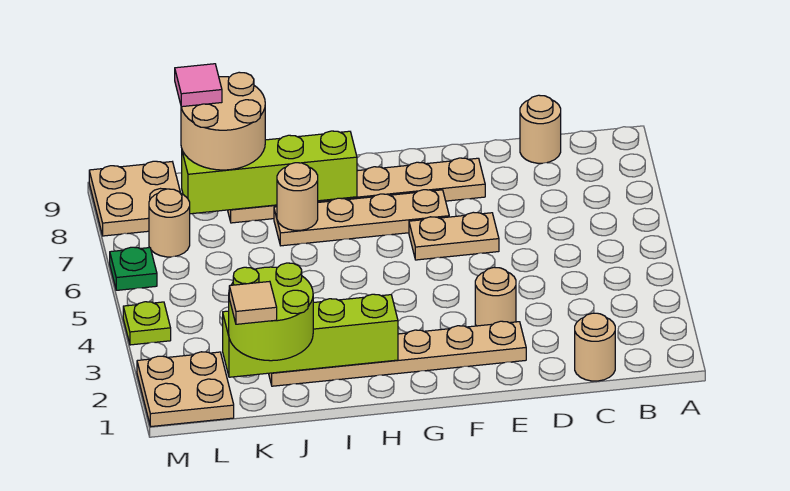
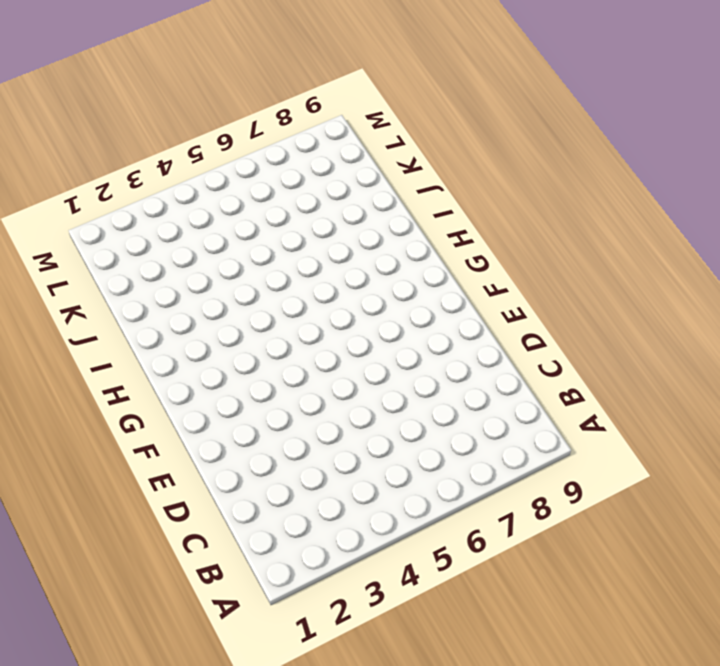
none -> tan 1x1 round brick [575,313,615,381]
none -> tan 1x1 round brick [520,95,561,163]
none -> tan 1x6 plate [269,321,526,386]

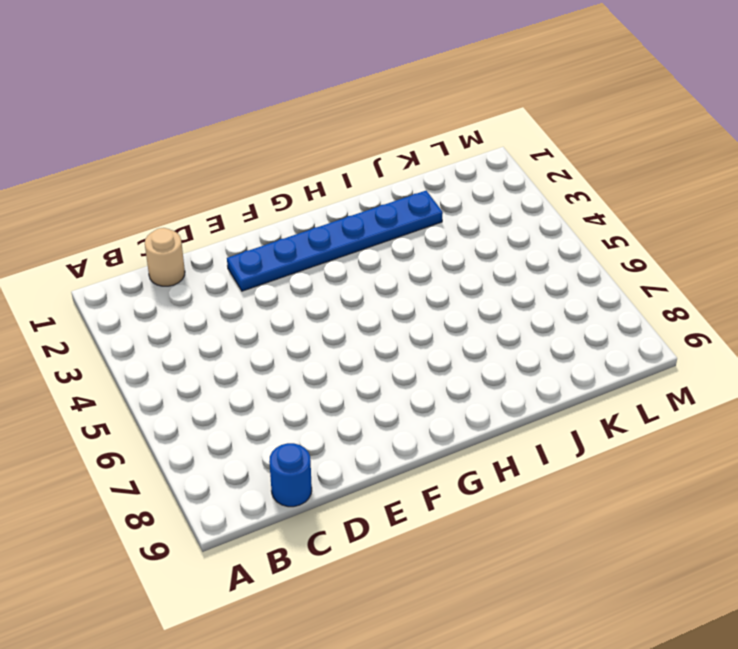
blue 1x1 round brick [269,443,312,507] -> tan 1x1 round brick [520,95,561,163]
blue 1x6 plate [227,191,443,291] -> tan 1x6 plate [269,321,526,386]
none -> tan 1x1 round brick [475,267,516,326]
none -> tan 1x2 plate [409,212,499,260]
none -> tan 1x6 plate [228,158,485,223]

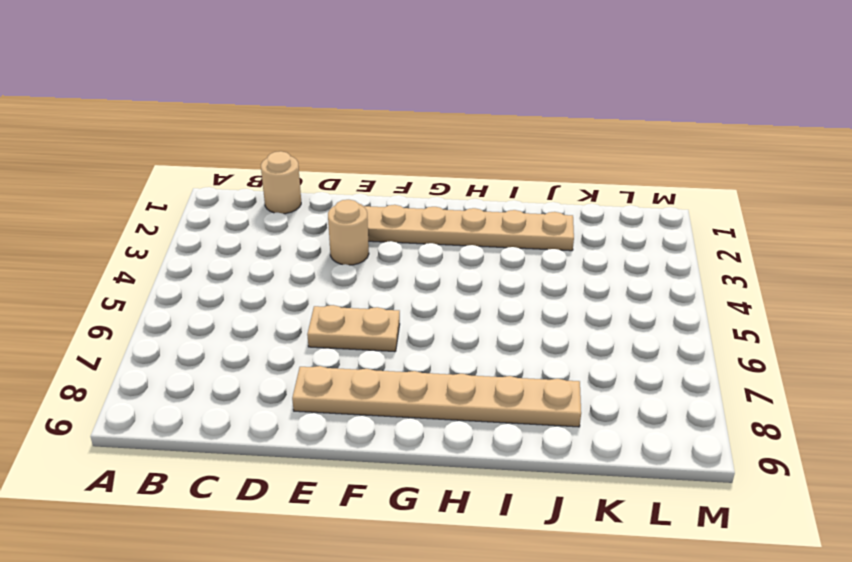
none -> tan 1x1 round brick [520,95,561,163]
none -> tan 1x4 plate [274,190,449,246]
none -> tan 2x2 plate [137,352,234,426]

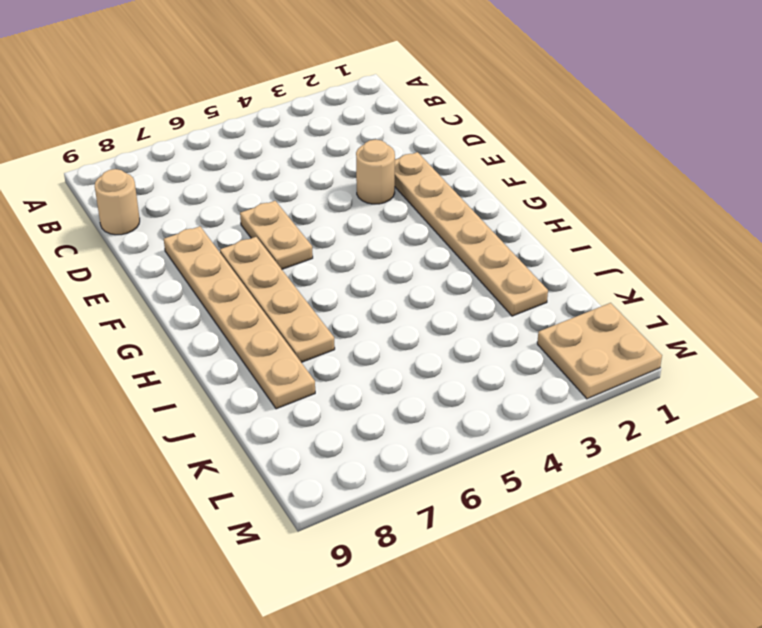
none -> tan 1x1 round brick [575,313,615,381]
none -> tan 1x1 round brick [149,189,190,257]
none -> tan 2x2 plate [89,161,180,236]

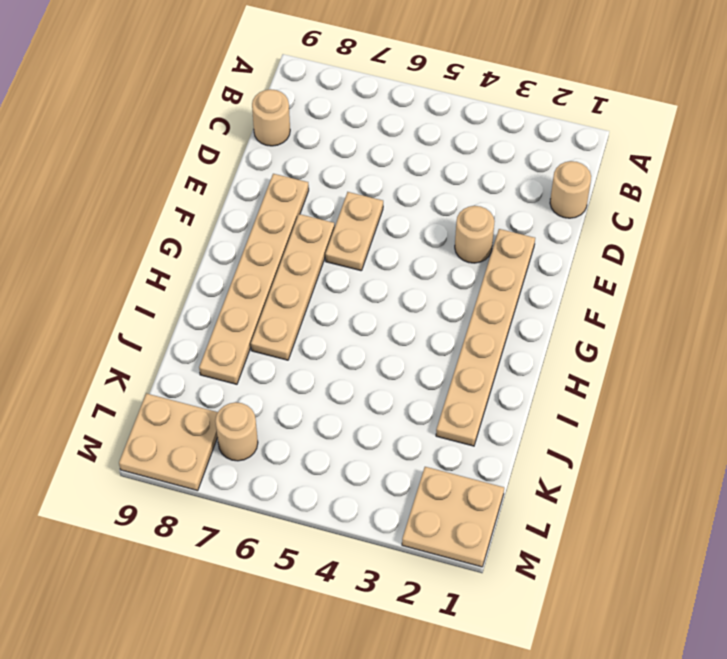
none -> lime 1x1 plate [123,302,171,345]
none -> green 1x1 plate [110,247,157,290]
none -> lime 1x4 brick [223,294,398,377]

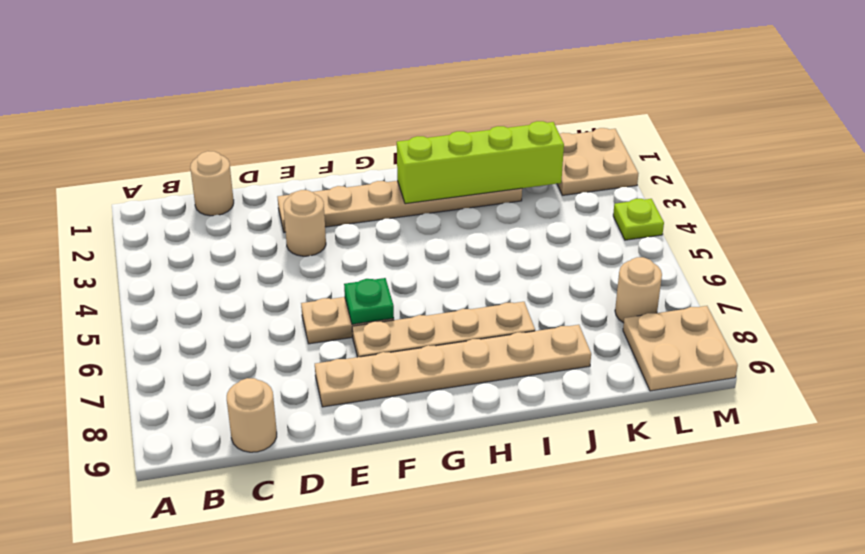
green 1x1 plate [344,278,394,324] -> green 1x1 plate moved to [110,247,157,290]
none -> lime 1x4 brick [182,131,357,214]
none -> tan 1x1 round brick [277,163,318,230]
none -> lime 2x2 round brick [229,263,313,361]

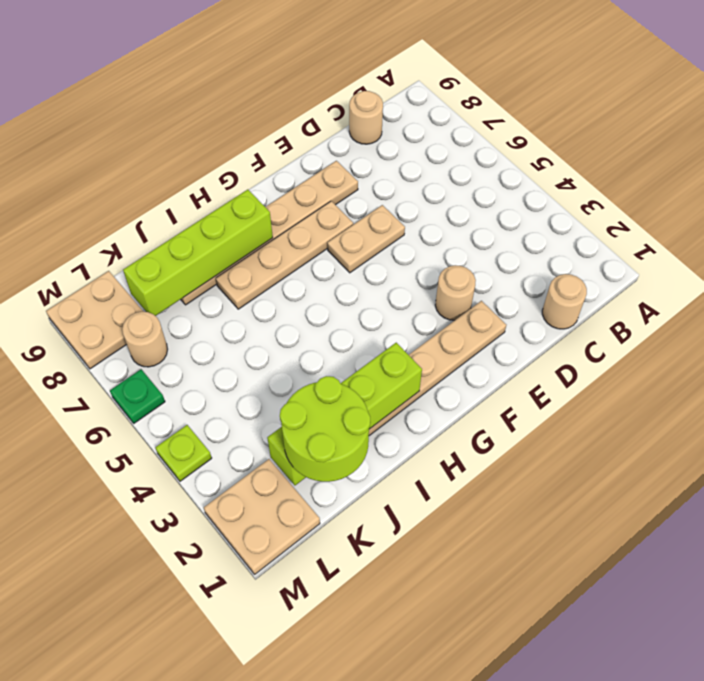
none -> tan 1x1 round brick [277,163,318,230]
none -> tan 2x2 round brick [181,72,265,170]
none -> tan 1x1 tile [229,281,277,324]

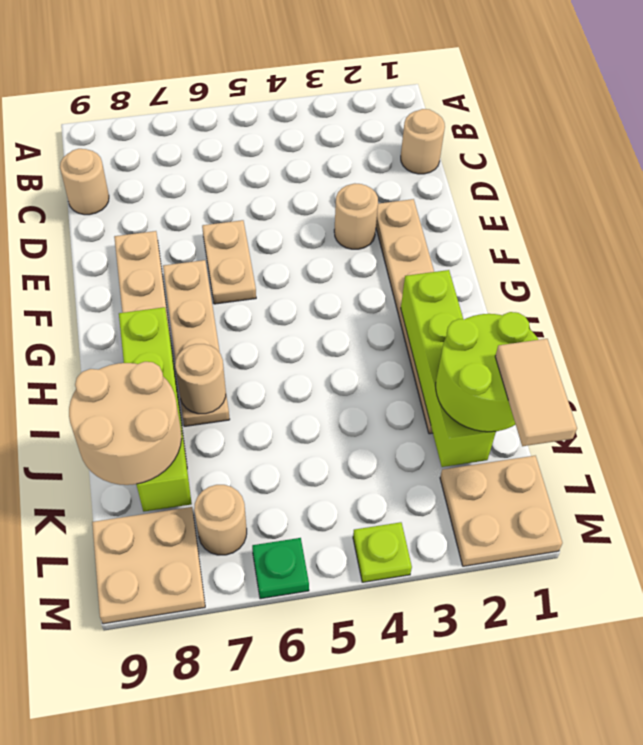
tan 1x2 tile [495,339,577,446] -> tan 1x1 tile [229,281,277,324]
none -> pink 1x1 tile [175,64,222,107]

